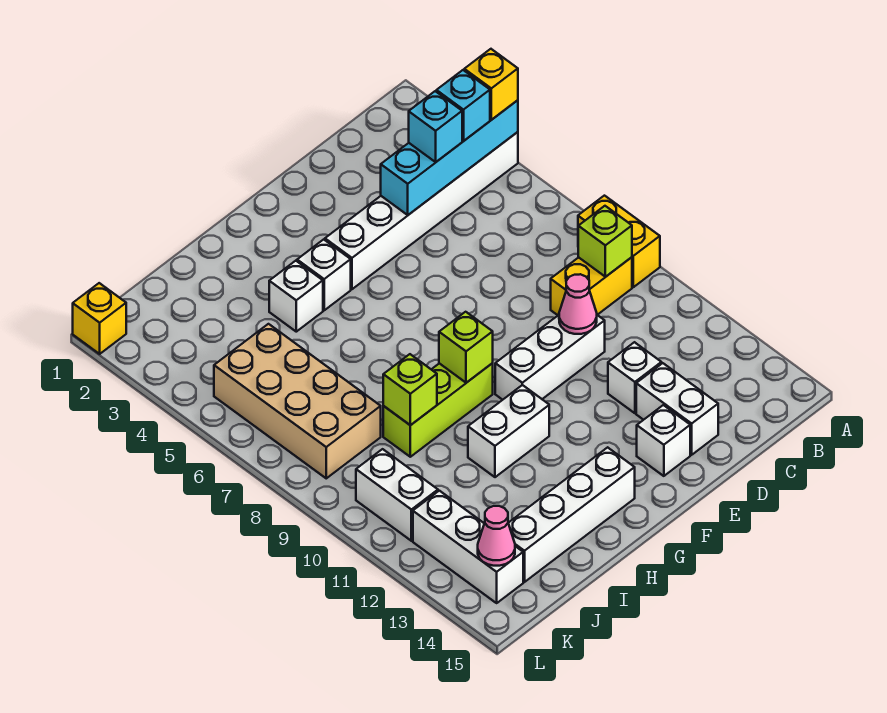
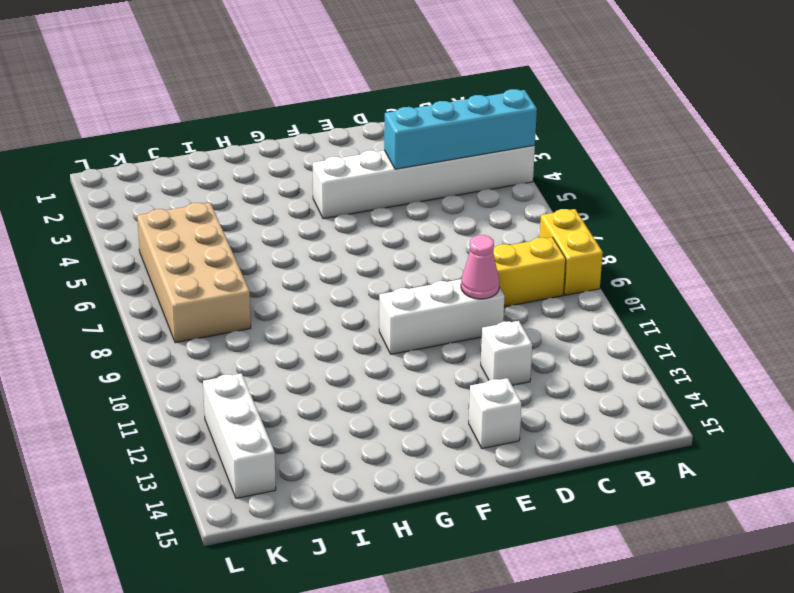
none -> white 1x2 brick [636,363,718,455]
none -> white 1x1 brick [297,239,351,310]
none -> lime 1x3 brick [383,363,493,457]

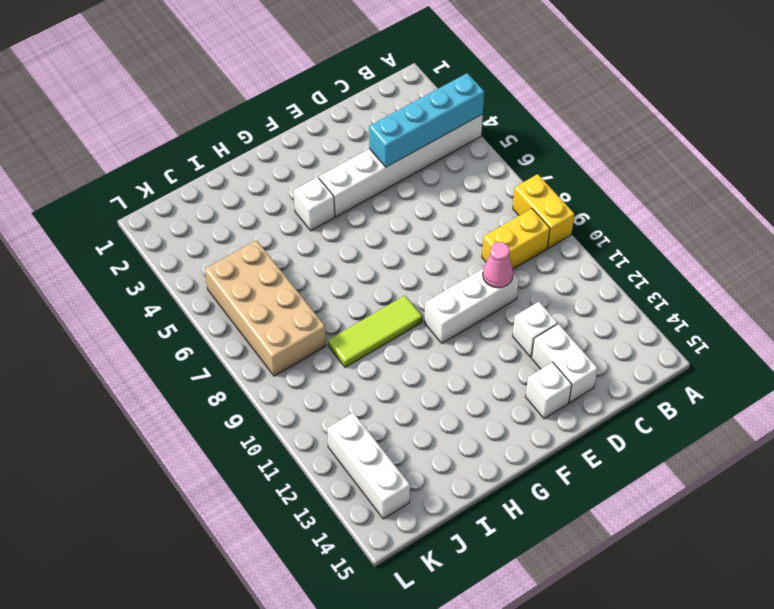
lime 1x3 tile [328,296,422,368] -> lime 1x3 brick [383,363,493,457]
none -> white 1x2 brick [468,385,549,477]
none -> white 1x4 brick [508,447,635,582]
none -> white 1x1 brick [269,261,323,332]

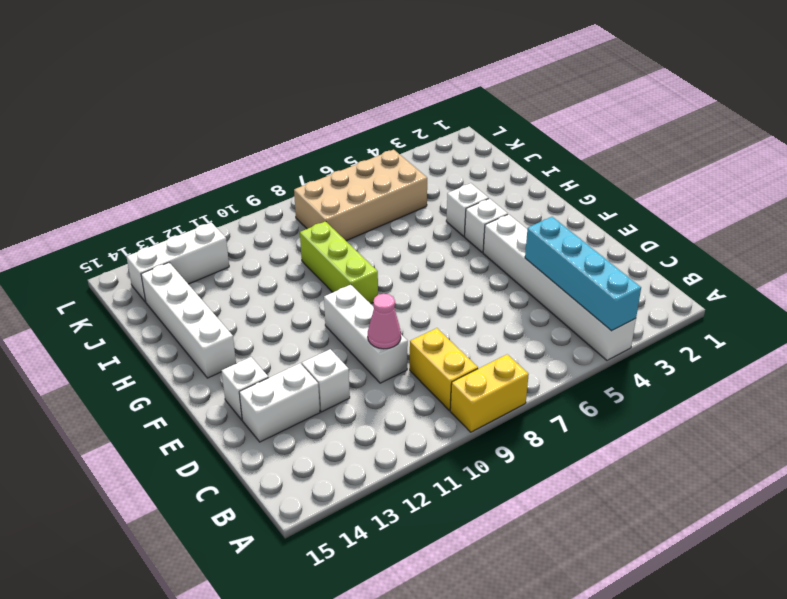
none -> white 1x2 brick [468,385,549,477]
none -> white 1x2 brick [356,449,438,541]
none -> yellow 1x1 brick [73,283,126,354]

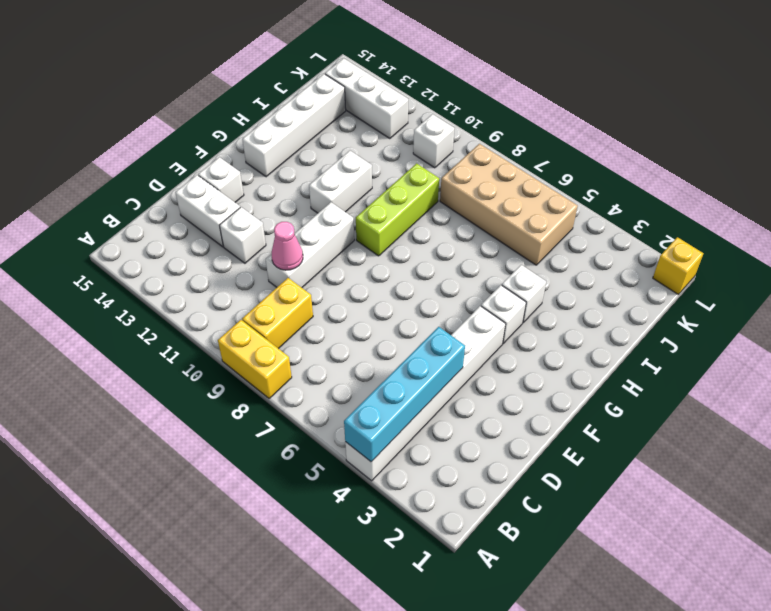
white 1x1 brick [413,114,454,168] -> white 1x2 brick [356,449,438,541]
none -> lime 1x1 brick [578,206,632,277]
none -> lime 1x1 brick [439,312,493,383]
none -> lime 1x1 brick [383,354,437,425]

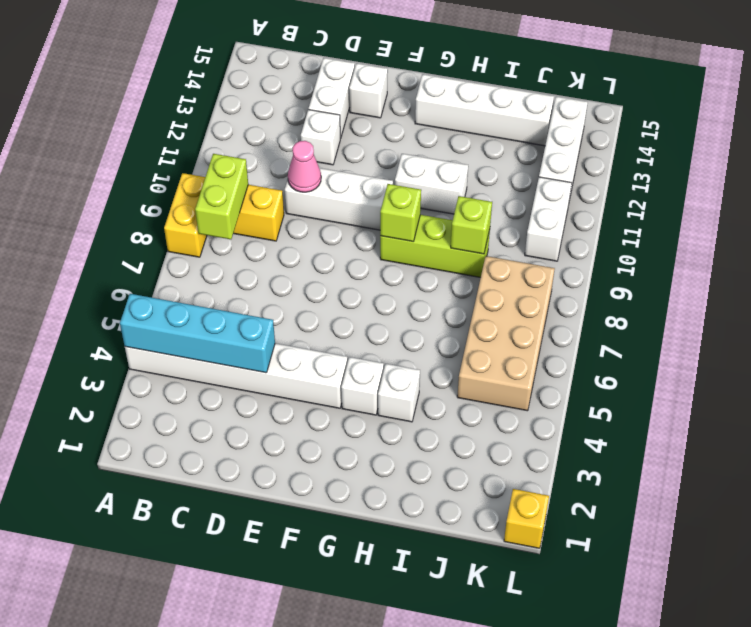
lime 1x2 brick [195,154,248,239] -> lime 1x1 brick [578,206,632,277]
none -> pink 1x1 cone [478,506,515,566]
none -> yellow 1x1 brick [464,49,518,120]
none -> cyan 1x1 brick [436,70,490,141]

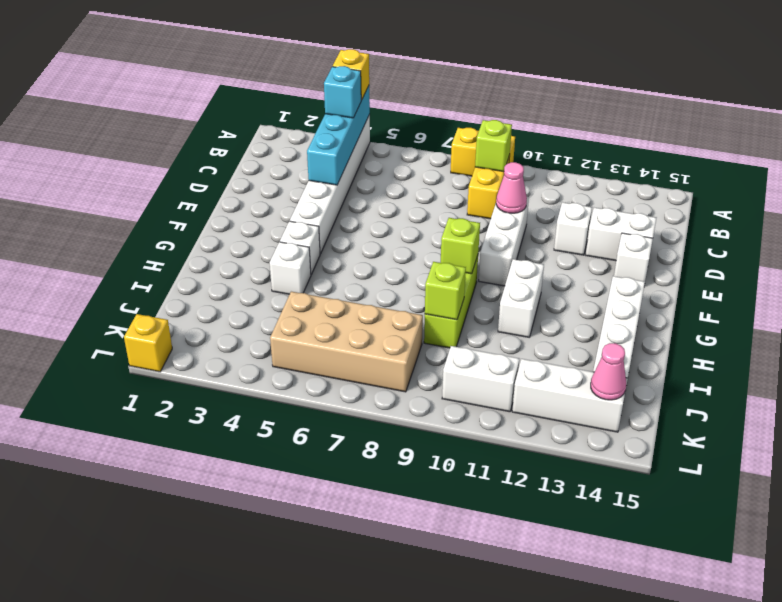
none -> cyan 1x1 brick [409,91,462,162]

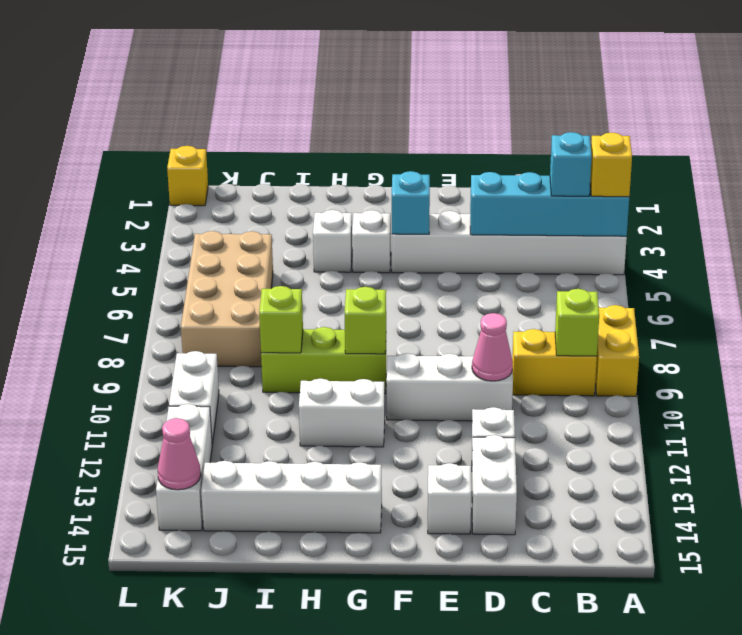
cyan 1x1 brick [392,171,430,234] -> cyan 1x1 brick moved to [409,91,462,162]

